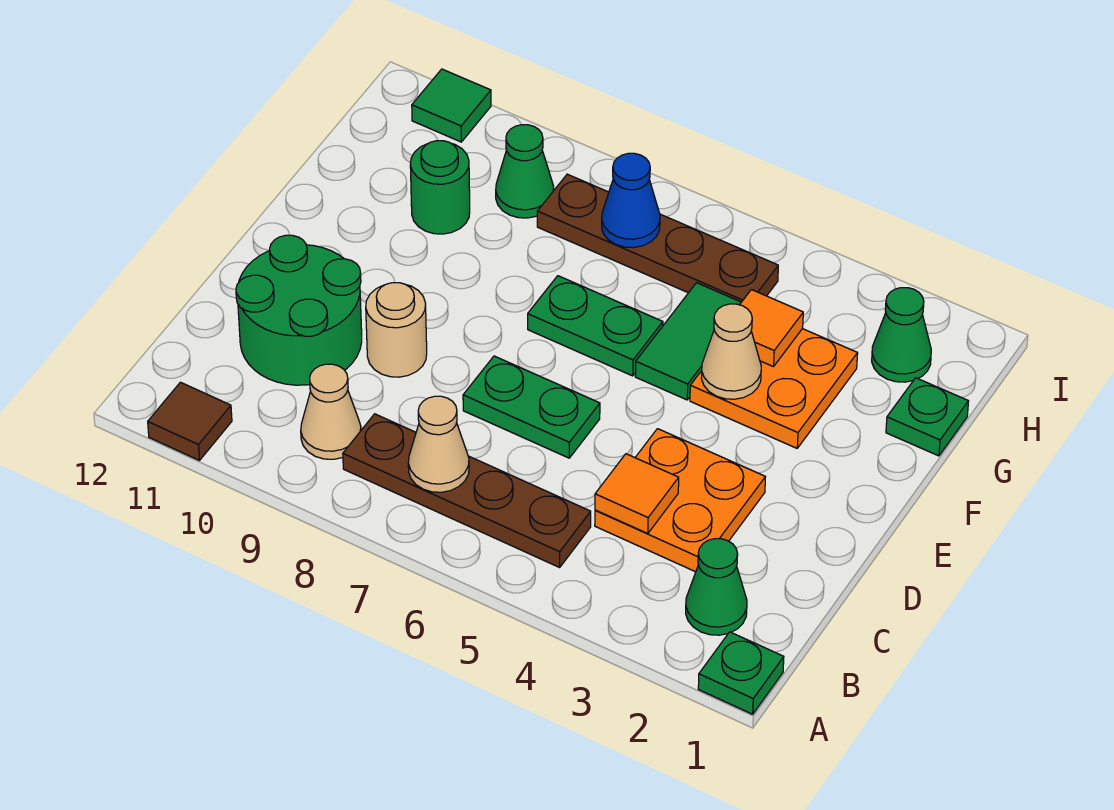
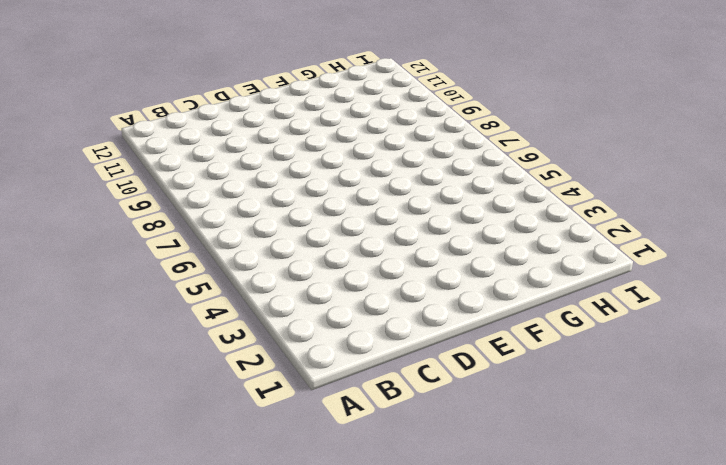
none -> green 1x1 plate [698,632,784,714]
none -> brown 1x1 tile [148,382,232,460]
none -> green 1x1 cone [686,539,747,635]

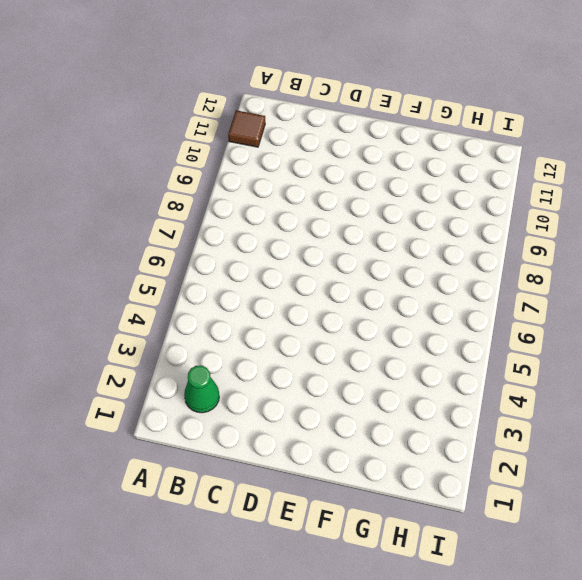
none -> green 1x1 plate [698,632,784,714]
none -> brown 1x4 plate [343,414,591,567]
none -> tan 1x1 cone [301,364,361,459]

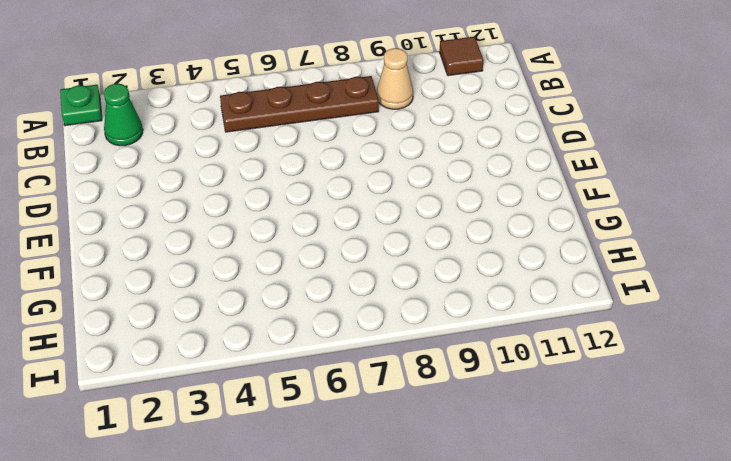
none -> orange 2x2 plate [595,429,765,572]
none -> green 2x2 round brick [236,235,362,385]
none -> green 1x2 plate [463,356,600,458]

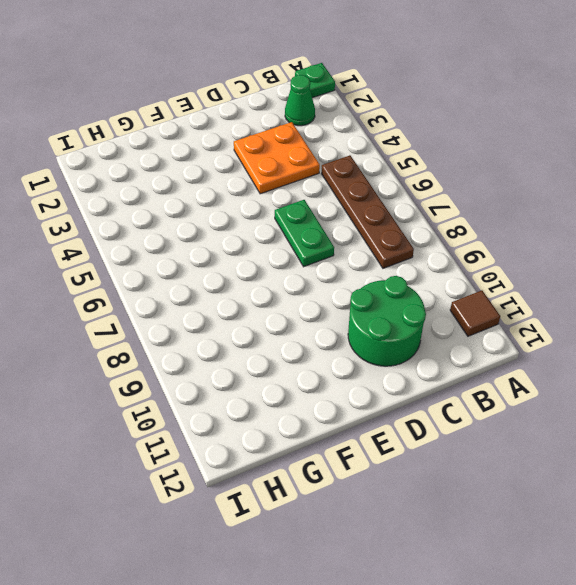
none -> tan 1x1 cone [301,364,361,459]
none -> tan 1x1 round brick [366,283,427,377]
none -> orange 2x2 plate [690,329,858,448]

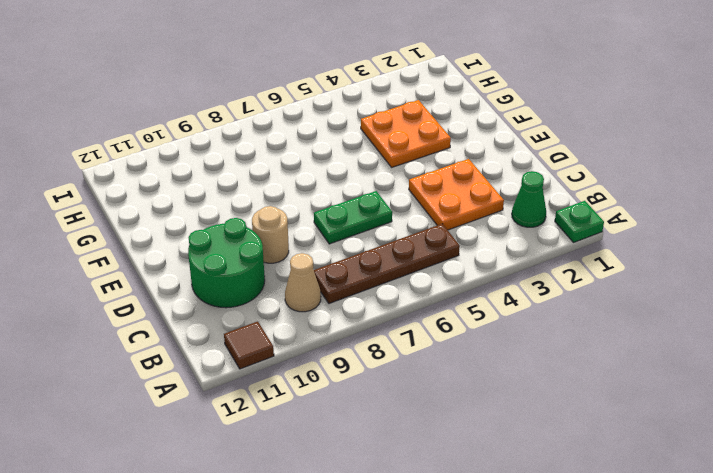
none -> green 1x2 tile [635,283,741,400]
none -> green 1x2 plate [528,276,663,376]
none -> green 1x1 plate [886,378,969,456]

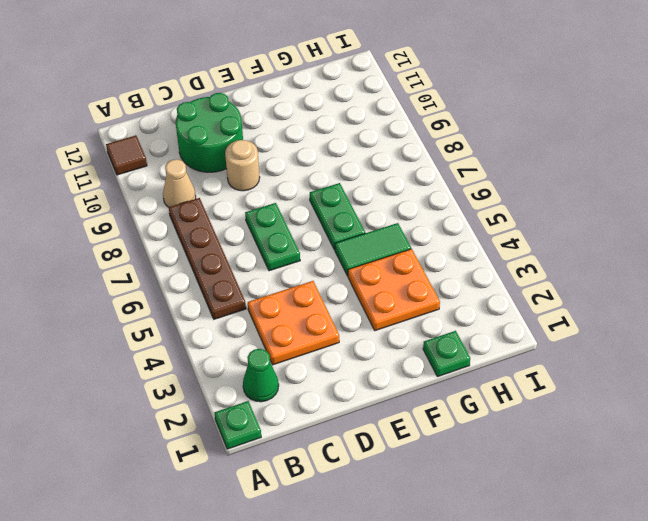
none -> green 1x1 round brick [410,141,470,234]
none -> green 1x1 cone [872,288,931,382]
none -> brown 1x4 plate [537,174,778,302]

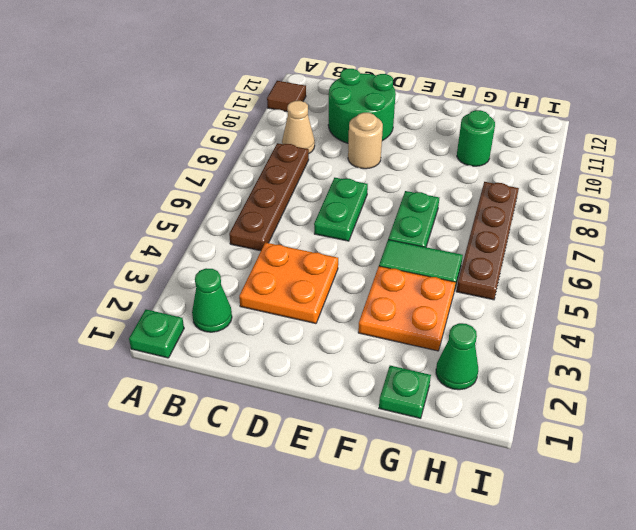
none -> green 1x1 cone [496,125,554,218]
none -> green 1x1 tile [412,69,491,142]
none -> tan 1x1 cone [408,396,469,492]

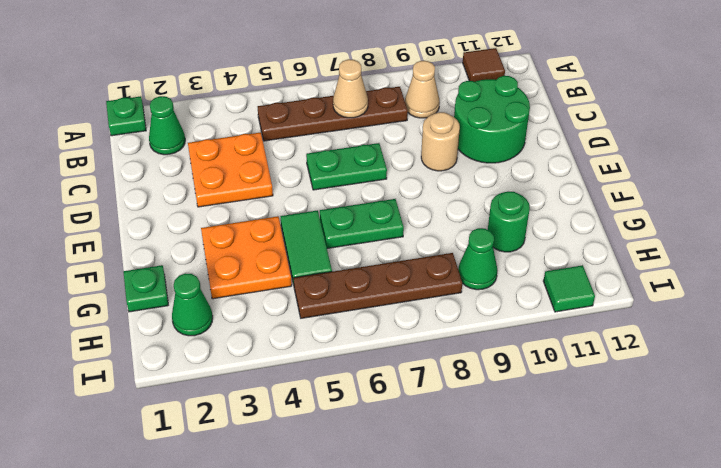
none -> orange 1x1 tile [595,454,679,534]
none -> tan 1x1 cone [701,304,761,399]
none -> orange 1x1 tile [740,290,803,367]

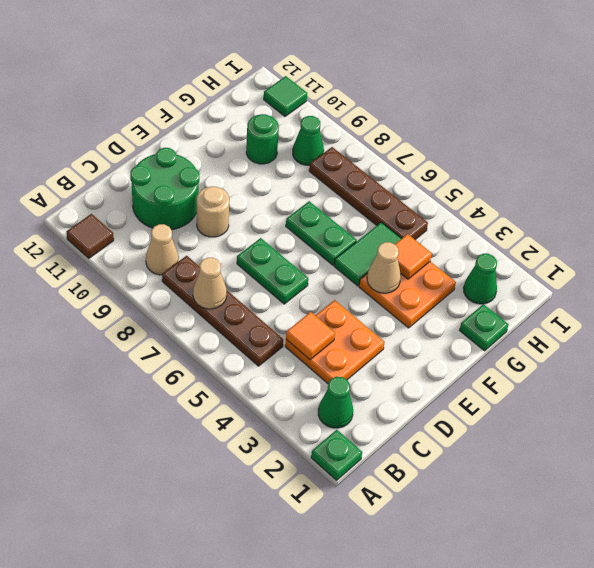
none -> blue 1x1 cone [602,153,660,248]

